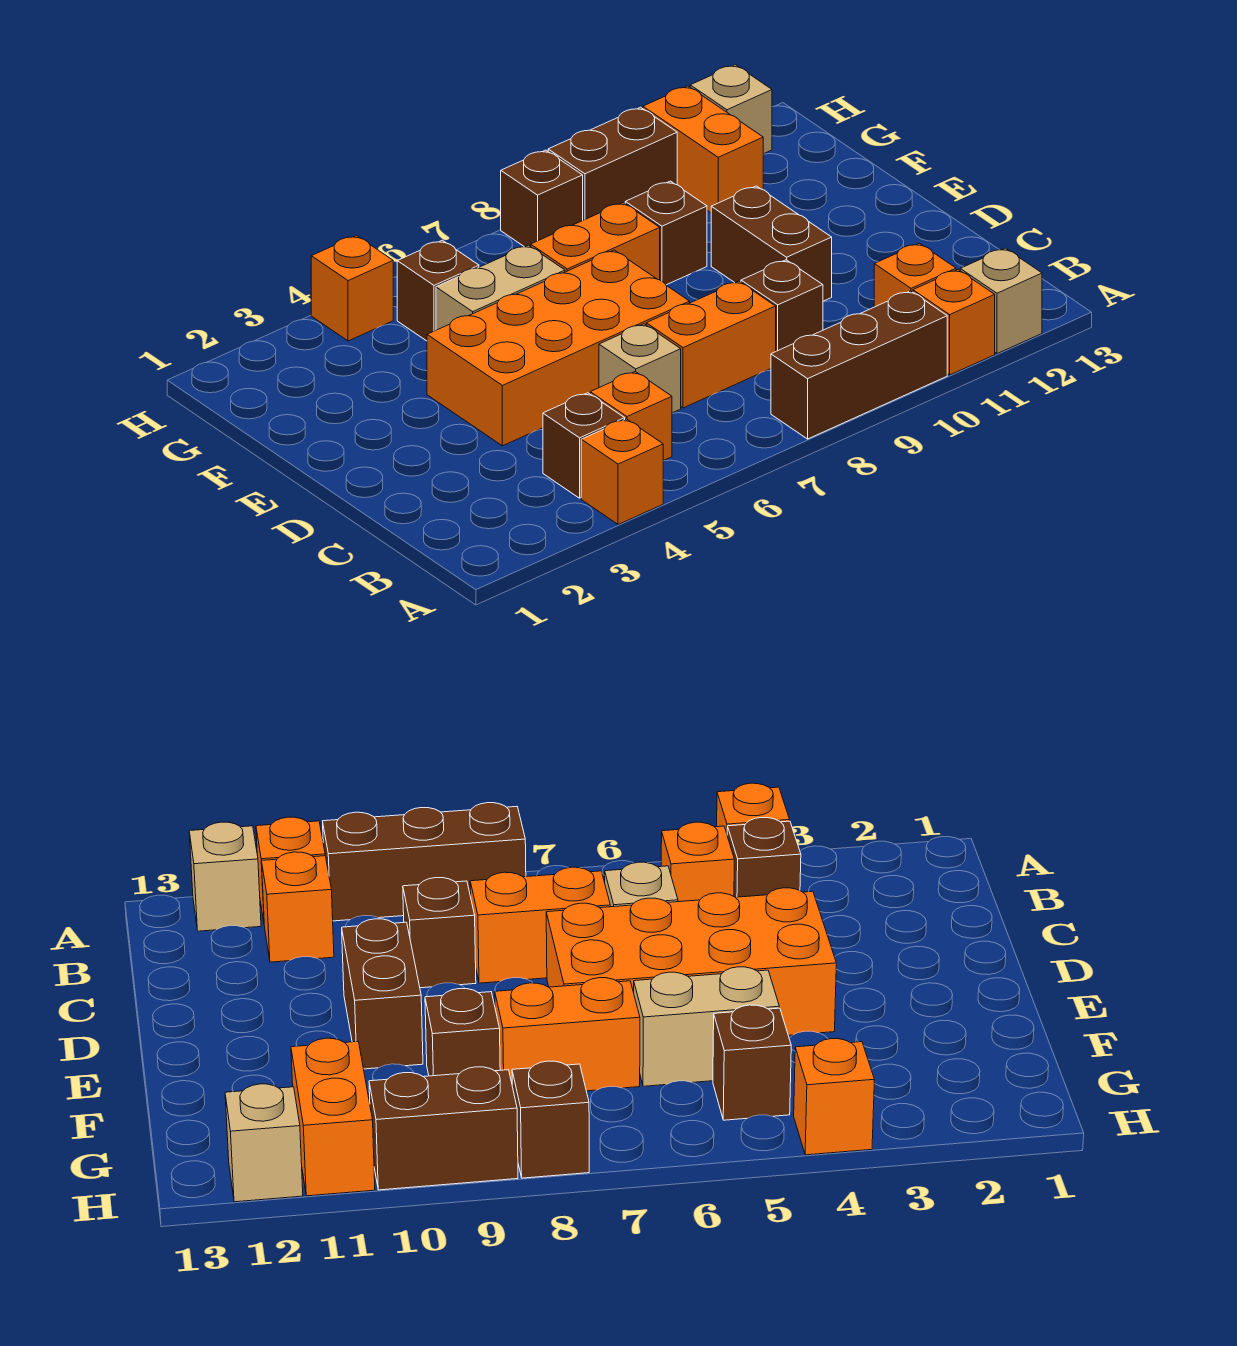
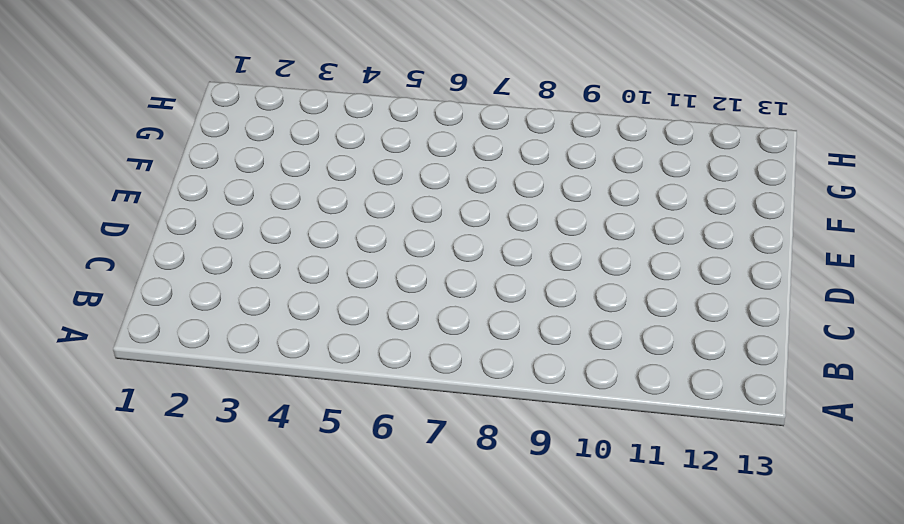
none -> orange 1x1 brick [581,419,663,524]
none -> brown 1x3 brick [771,291,947,439]
none -> orange 1x1 brick [913,270,995,375]

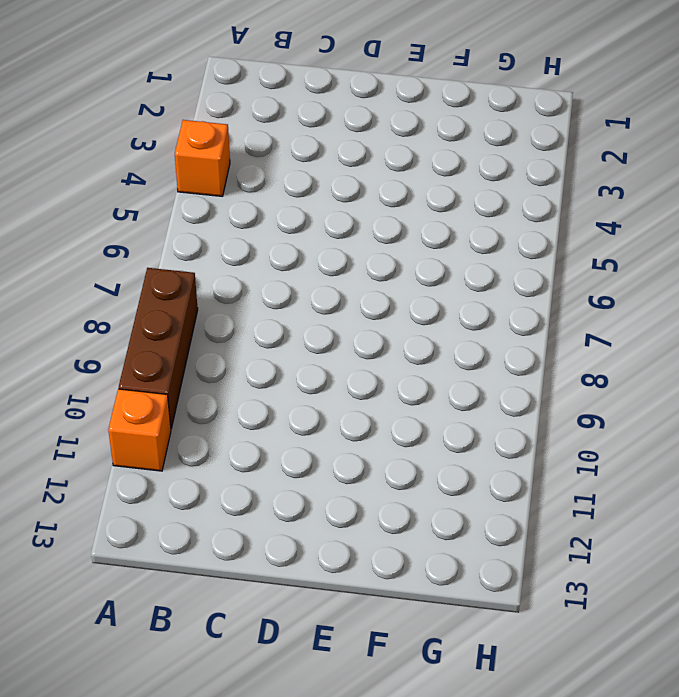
none -> tan 1x1 brick [960,248,1042,354]
none -> brown 1x1 brick [543,393,625,498]
none -> orange 1x1 brick [590,371,672,461]

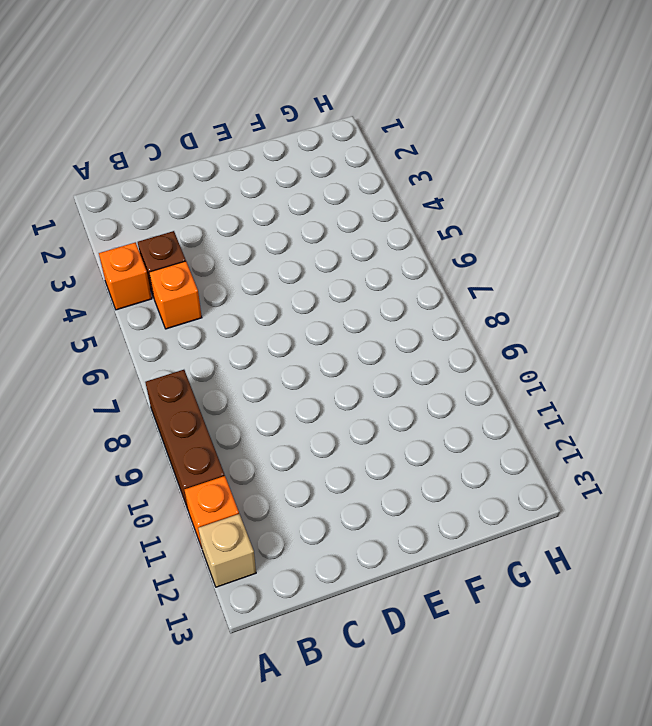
none -> orange 1x1 brick [874,243,956,307]
none -> tan 1x1 brick [599,324,681,413]
none -> orange 1x2 brick [646,281,776,408]

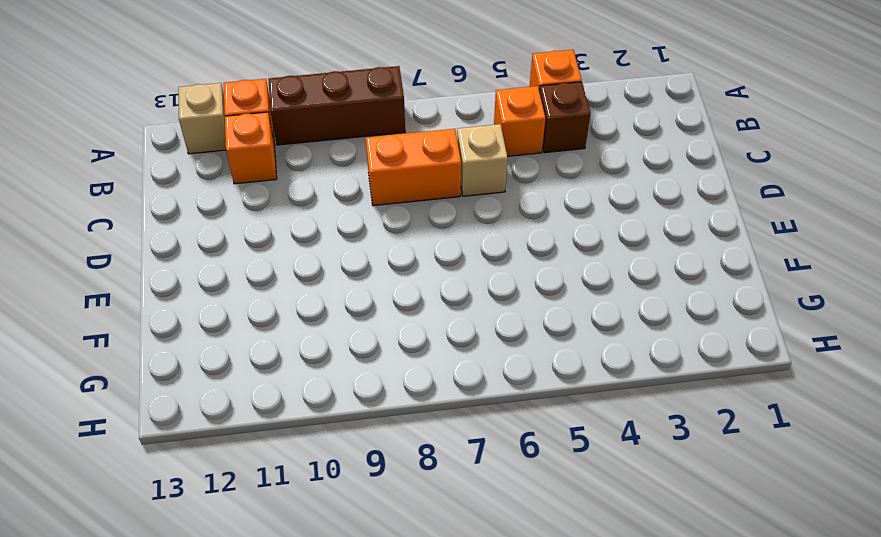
none -> brown 1x1 brick [741,260,823,351]
none -> orange 2x4 brick [427,250,690,446]
none -> brown 1x2 brick [711,186,832,301]

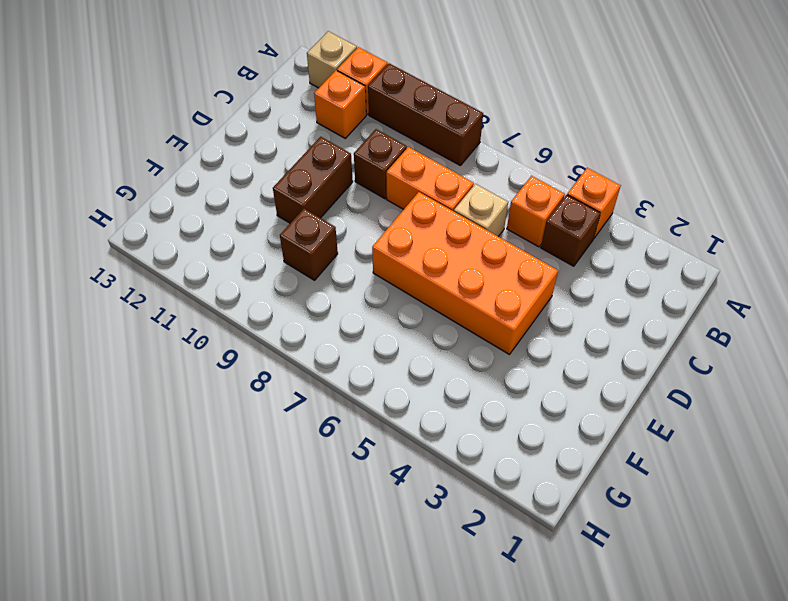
none -> tan 1x2 brick [436,245,565,330]
none -> orange 1x2 brick [531,203,660,280]
none -> brown 1x1 brick [397,240,479,341]

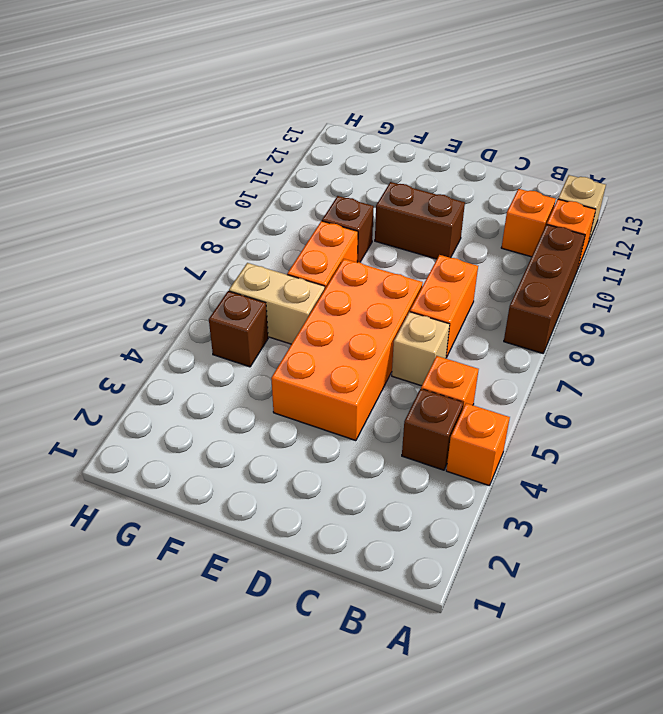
tan 1x2 brick [229,263,325,344] -> tan 1x2 brick turned to [436,245,565,330]
none -> brown 1x1 brick [741,260,823,351]
none -> orange 1x2 brick [643,86,763,213]
none -> orange 1x1 brick [311,236,393,341]

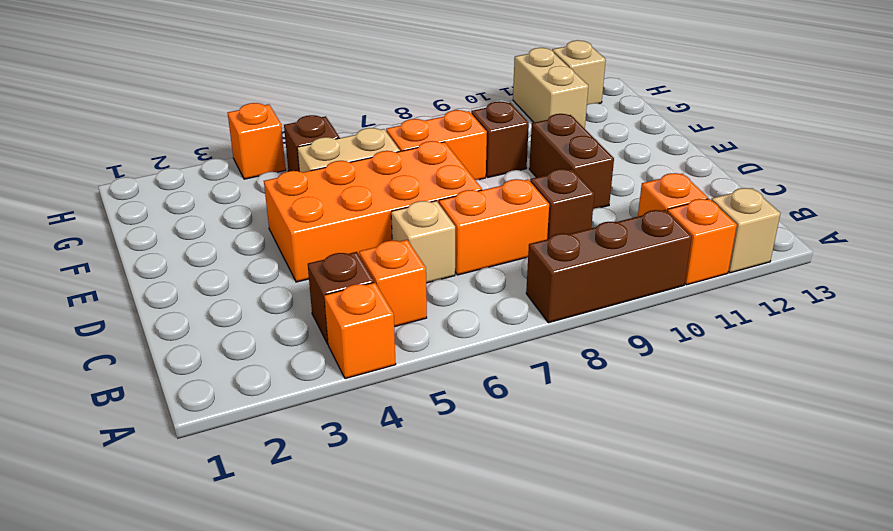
tan 1x2 brick [513,48,588,129] -> orange 1x2 brick [643,86,763,213]
none -> brown 1x1 brick [501,150,583,247]
none -> brown 1x2 brick [548,107,677,220]

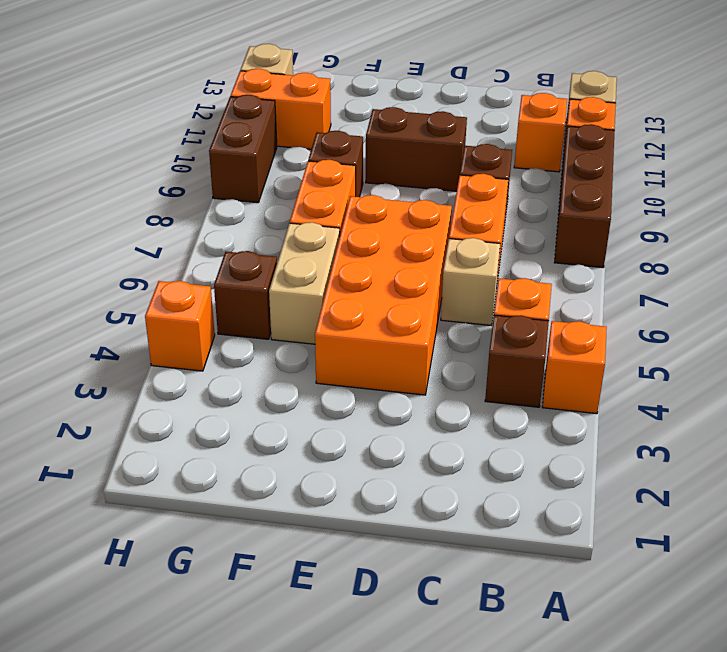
none -> brown 1x1 brick [501,150,583,247]

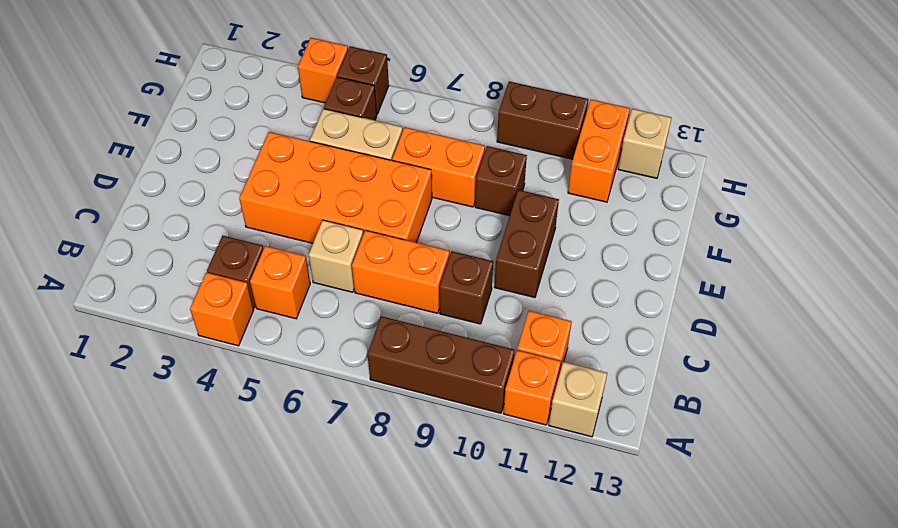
brown 1x1 brick [337,46,389,114] -> brown 1x1 brick moved to [501,150,583,247]

